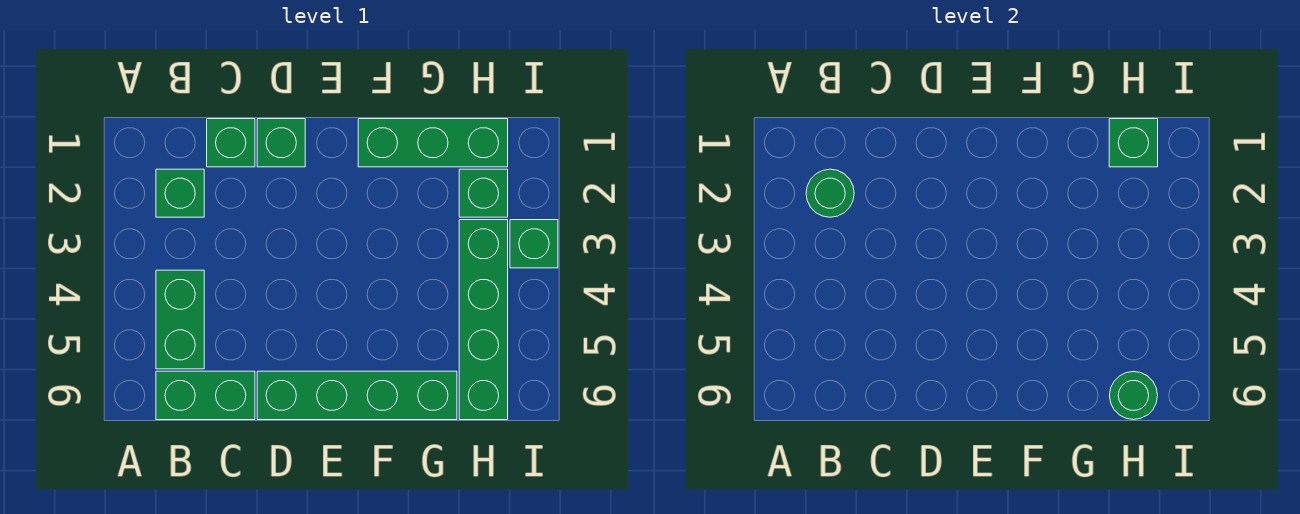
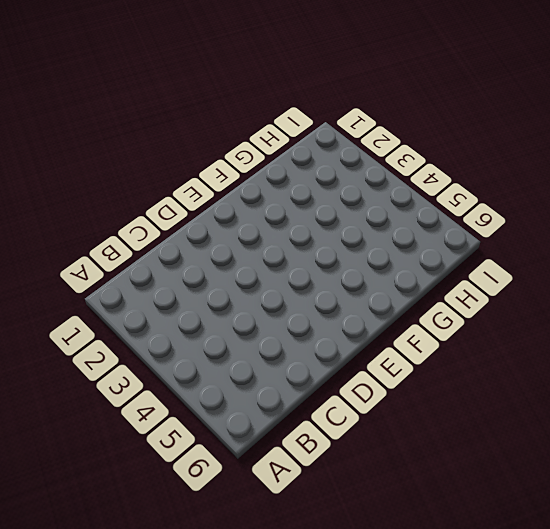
none -> green 1x1 brick [156,169,204,217]
none -> green 1x2 brick [156,270,204,369]
none -> green 1x2 brick [156,371,255,420]

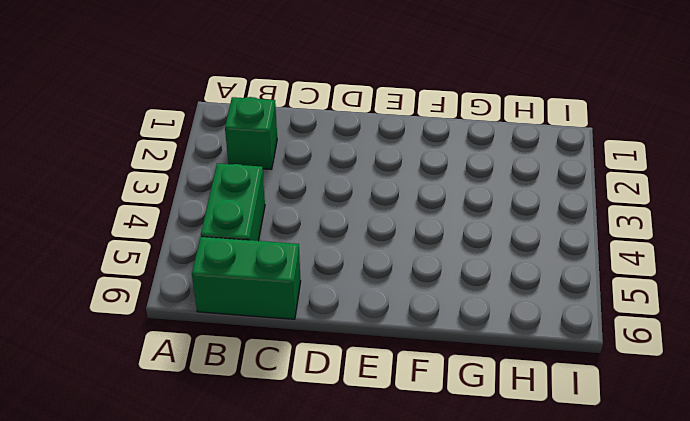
none -> green 1x1 brick [207,119,255,167]
none -> green 1x1 brick [257,119,305,167]
none -> green 1x4 brick [257,371,457,420]

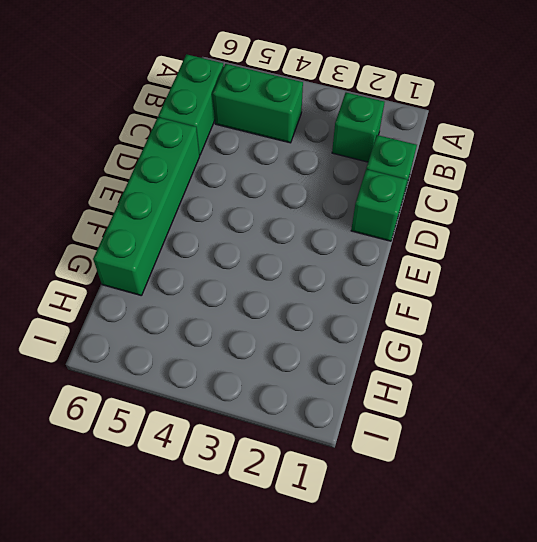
none -> green 1x3 brick [358,119,508,167]
none -> green 1x1 brick [459,169,508,217]
none -> green 1x4 brick [459,220,508,420]

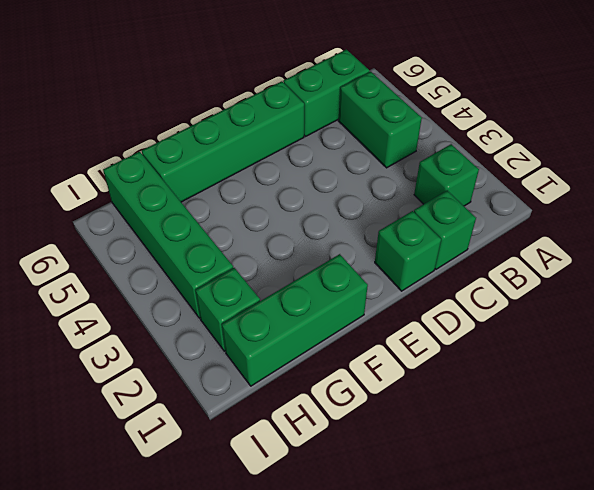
none -> green 1x1 brick [510,220,558,268]
none -> green 1x1 round brick [806,169,854,217]
none -> green 1x1 brick [1109,119,1158,167]

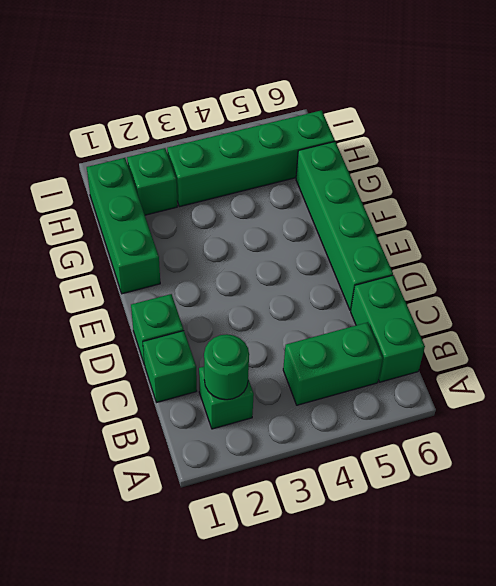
none -> green 1x1 brick [510,220,558,268]
none -> green 1x1 brick [1109,119,1158,167]
none -> green 1x1 round brick [1110,372,1158,420]

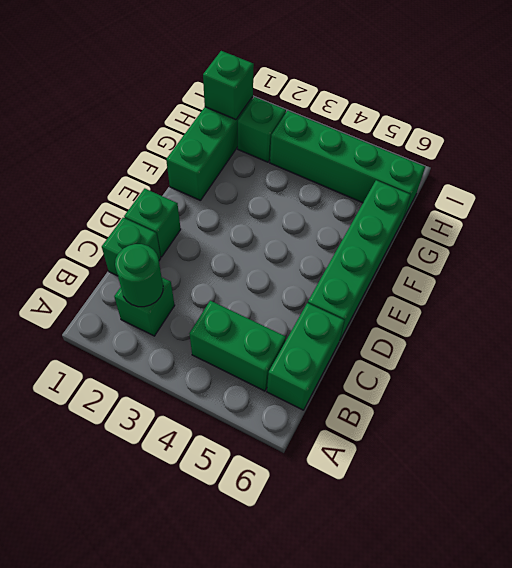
none -> green 1x1 brick [510,220,558,268]
none -> green 1x1 round brick [1110,372,1158,420]

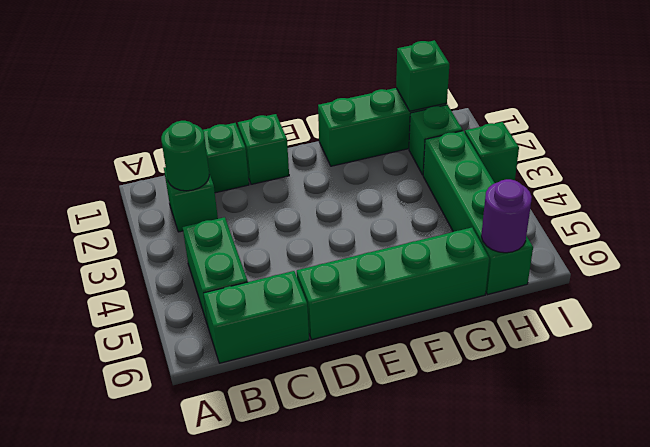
purple 1x1 round brick [481,179,532,253] -> green 1x1 round brick [1110,372,1158,420]

